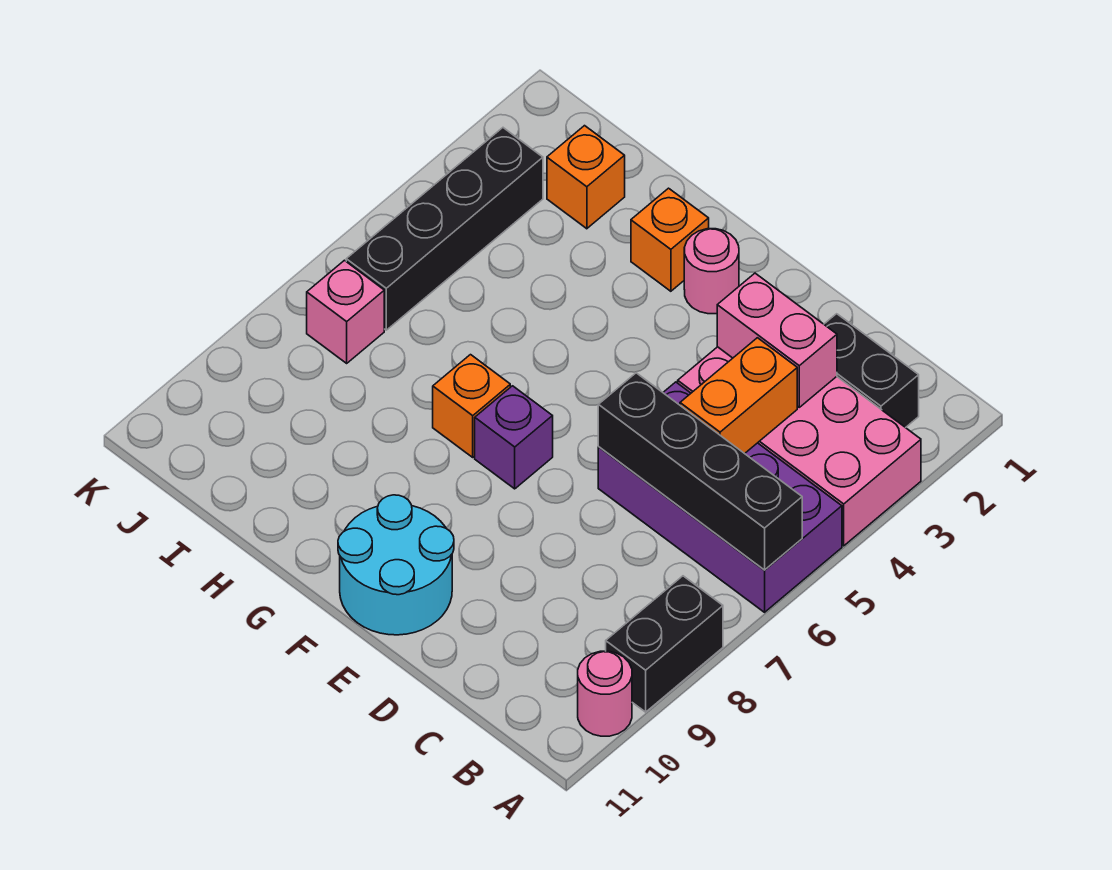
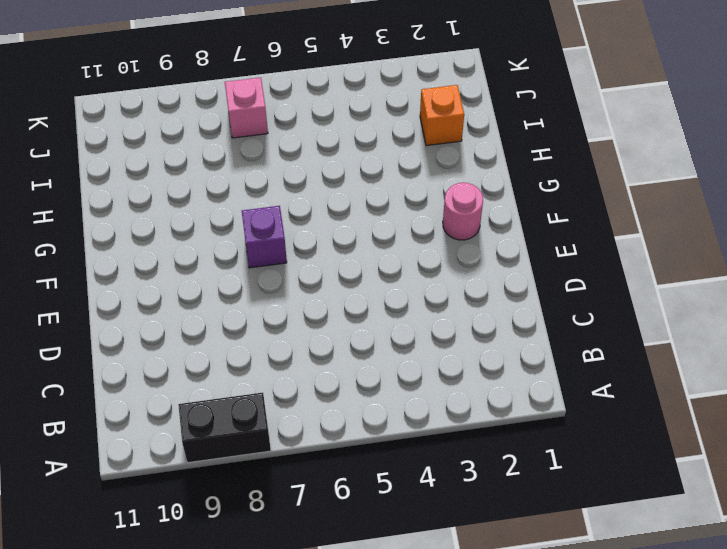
none -> pink 2x4 brick [678,347,921,546]
none -> purple 2x4 brick [598,382,842,612]
none -> pink 1x1 round brick [578,651,632,736]

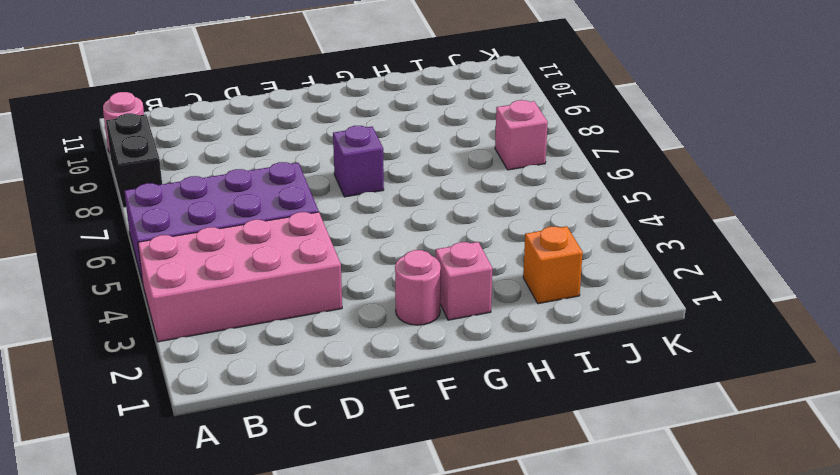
pink 1x1 brick [435,242,492,320] -> orange 1x1 brick [631,188,709,291]
none -> black 1x2 brick [824,314,919,428]
none -> cyan 2x2 round brick [338,495,454,635]
none -> orange 1x1 brick [433,355,510,457]

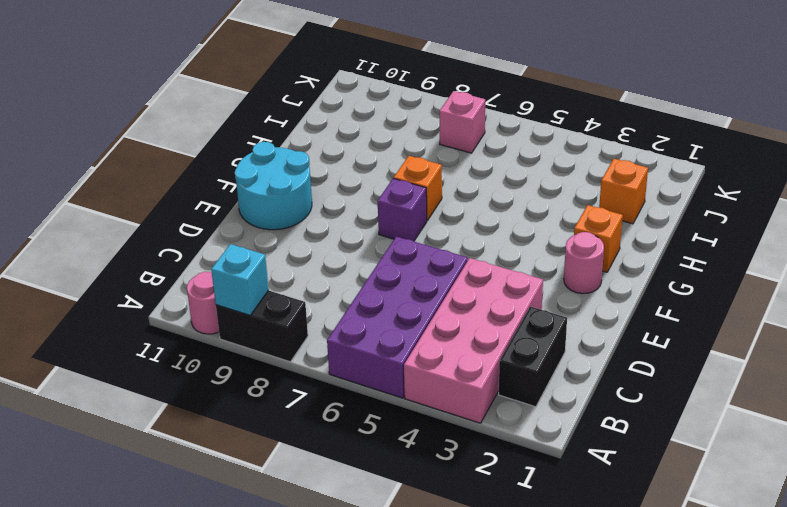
cyan 1x1 brick [211,244,269,315] -> none
none -> black 1x4 brick [346,128,543,330]
none -> black 1x4 brick [598,373,802,570]
none -> pink 1x2 brick [717,273,837,407]

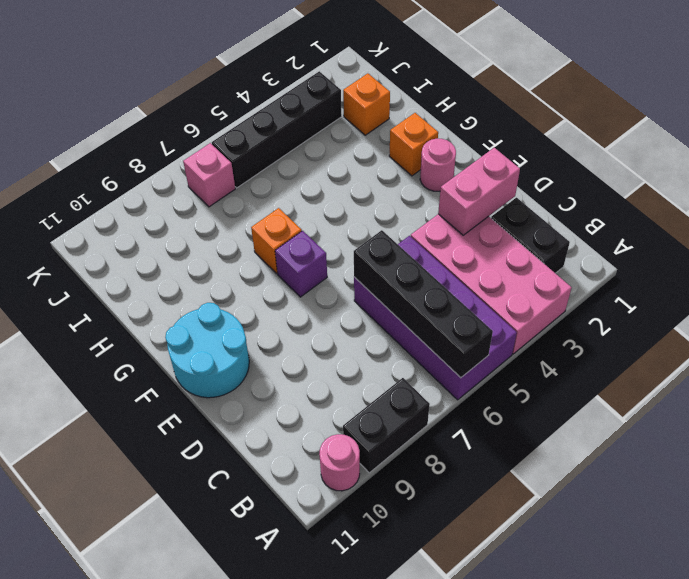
pink 1x2 brick [438,148,520,235] -> pink 1x2 brick turned to [717,273,837,407]
none -> orange 1x2 brick [680,338,797,454]

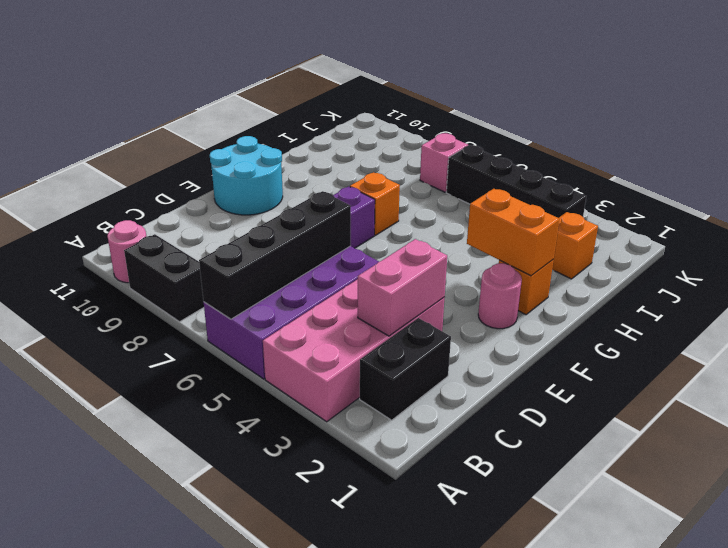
orange 1x2 brick [467,189,559,276] -> orange 1x2 brick moved to [680,338,797,454]

